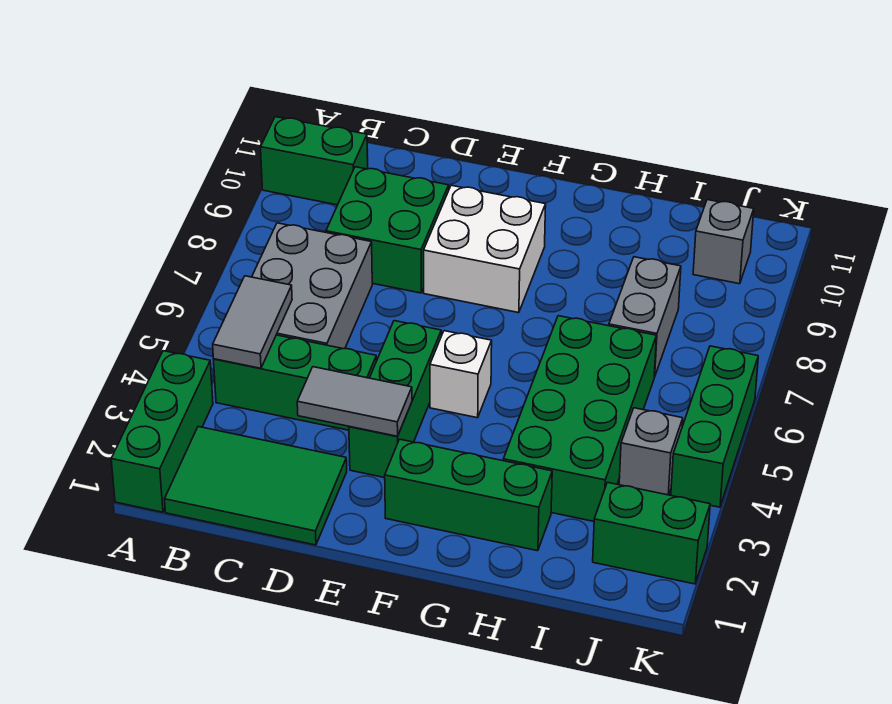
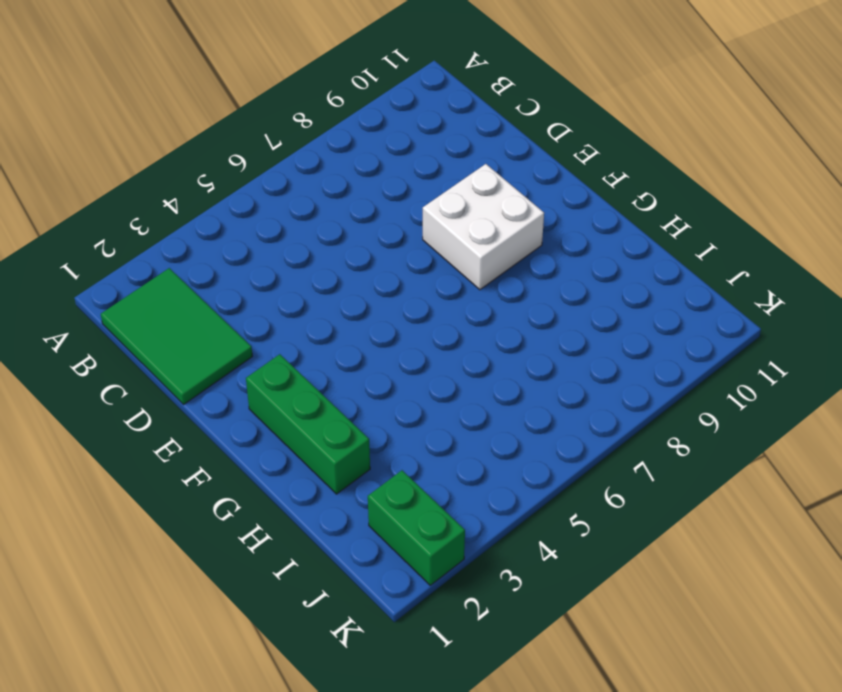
none -> green 1x3 brick [111,351,213,512]
none -> green 1x2 brick [261,117,368,205]
none -> green 1x3 brick [214,335,377,430]

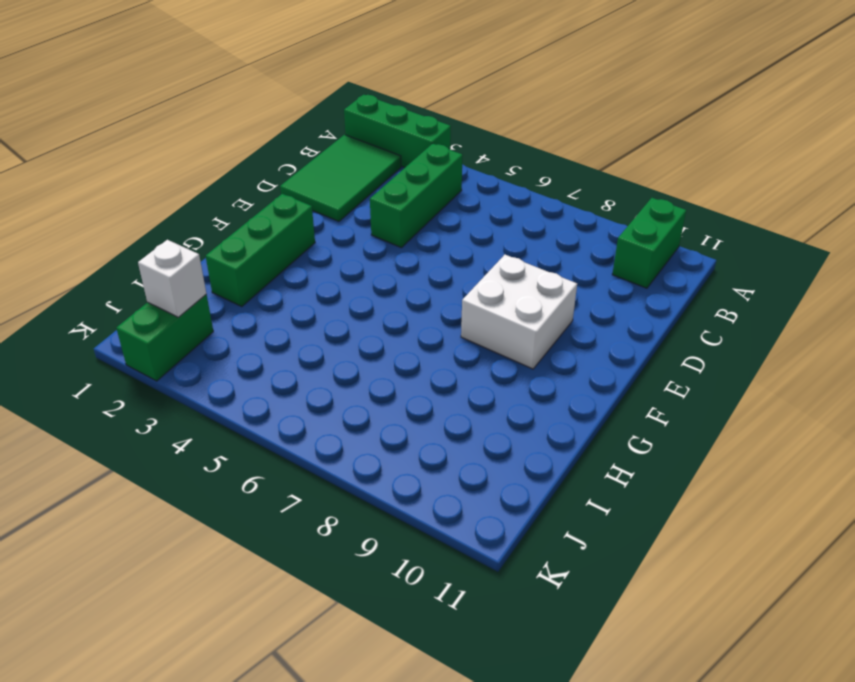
white 1x1 brick [138,240,206,317] -> white 1x1 brick moved to [430,331,492,418]
none -> grey 2x3 brick [252,223,372,349]
none -> green 2x2 brick [326,167,449,293]
none -> green 1x3 brick [349,321,441,478]

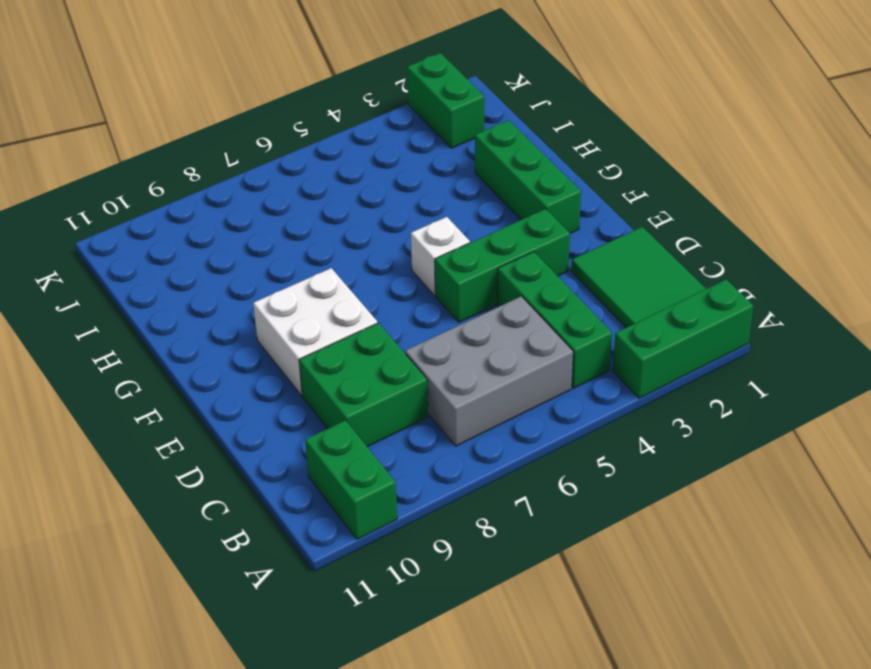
none -> green 2x4 brick [503,316,656,521]
none -> grey 1x2 brick [609,257,681,377]
none -> grey 1x1 brick [619,408,683,495]

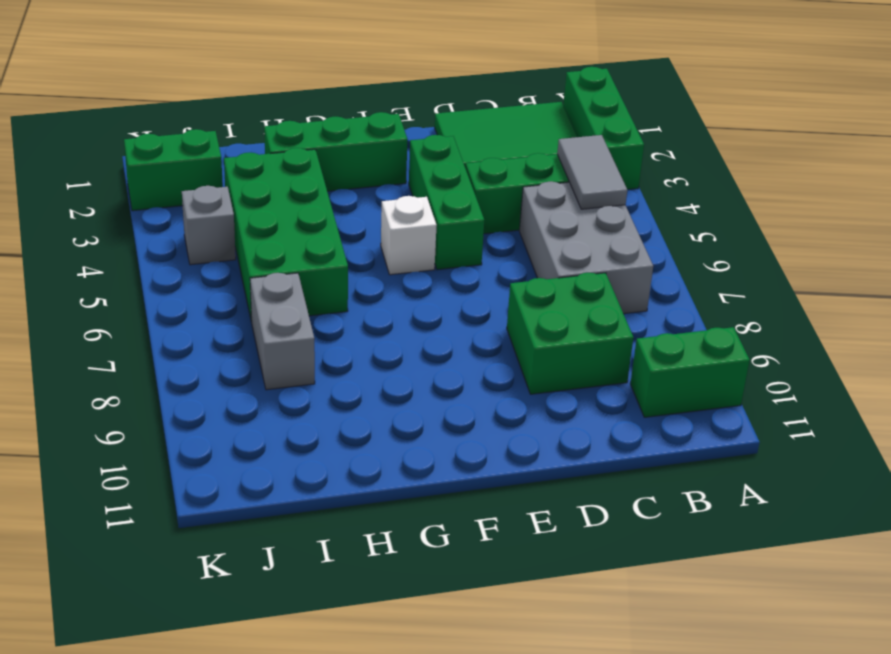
none -> white 2x2 brick [424,185,546,313]
none -> grey 1x1 brick [693,200,754,284]
none -> green 1x3 brick [671,346,758,507]

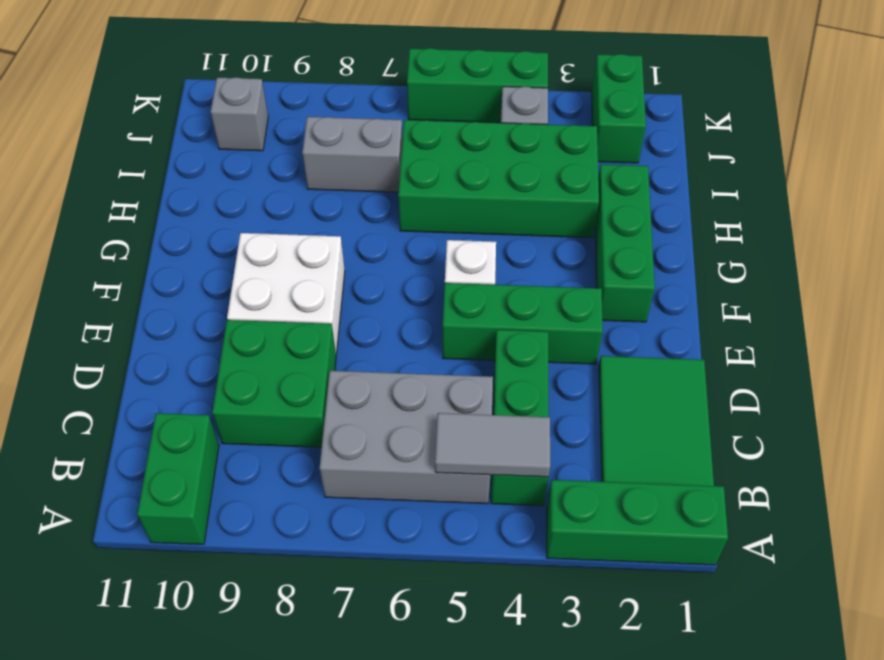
none -> grey 1x2 tile [297,367,412,436]

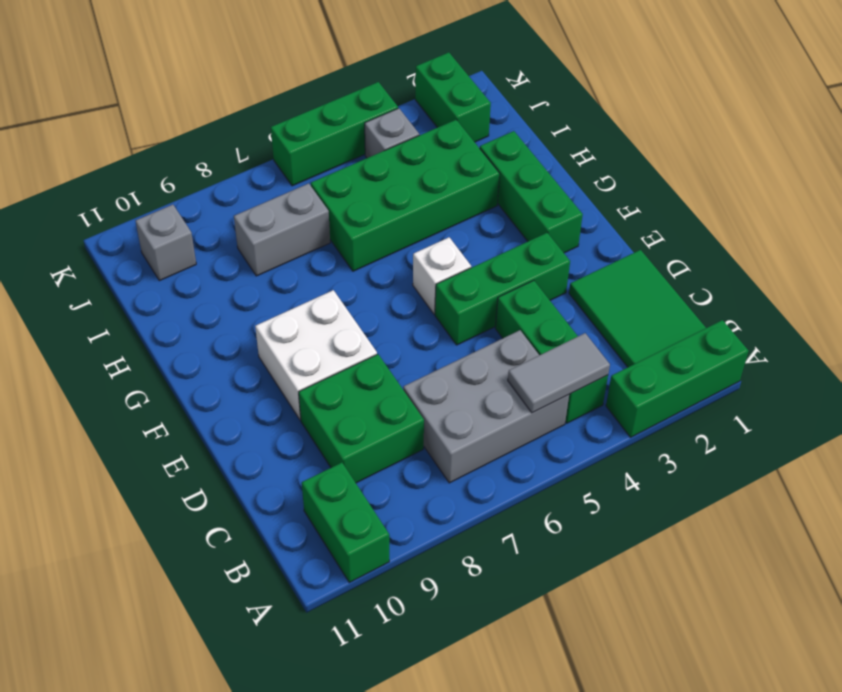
none -> grey 1x2 tile [297,367,412,436]

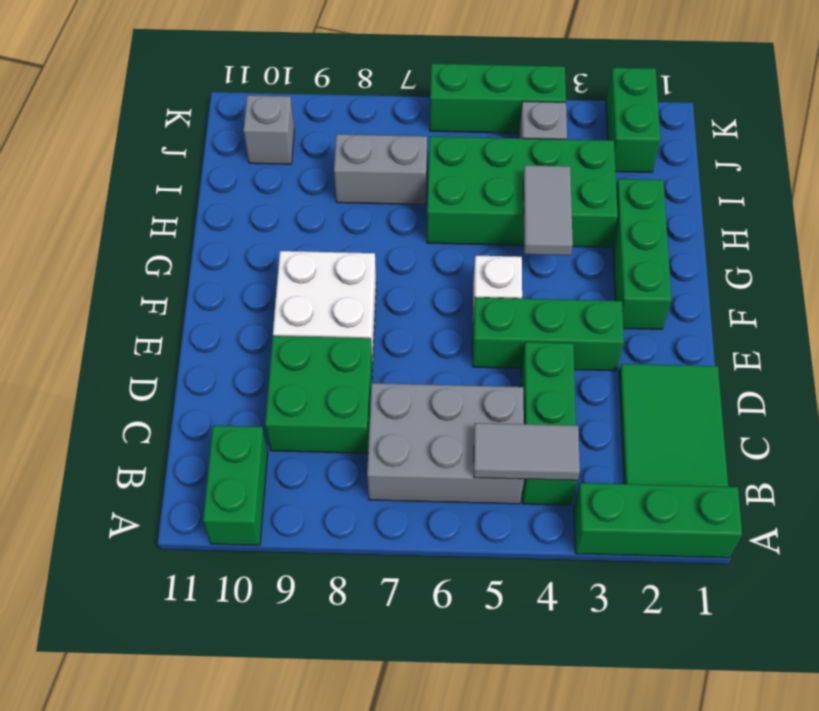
grey 1x2 tile [523,165,573,255] -> grey 1x2 tile moved to [297,367,412,436]

